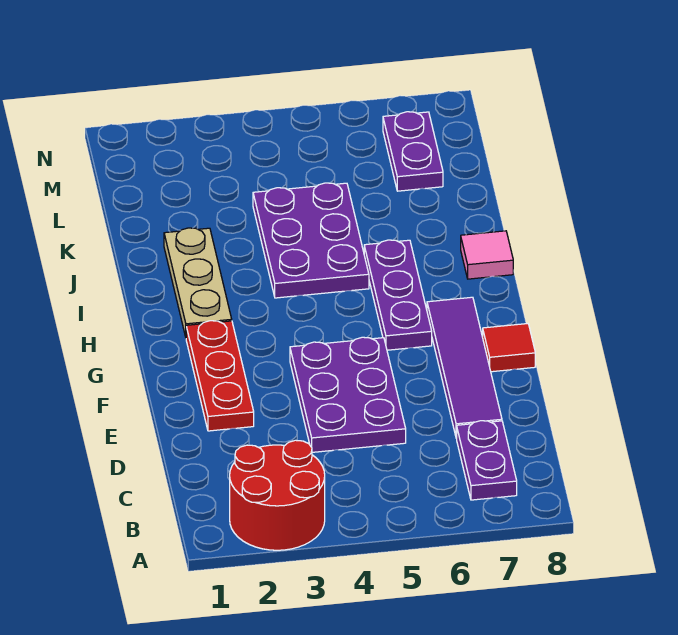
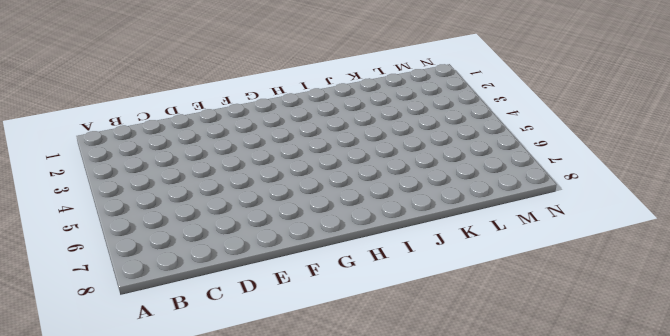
none -> red 2x2 round brick [230,440,325,550]
none -> purple 1x2 plate [457,421,517,500]

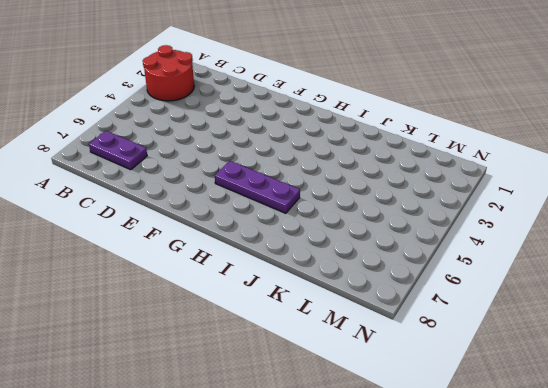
none -> purple 2x3 plate [290,337,406,452]
none -> purple 1x4 tile [427,297,502,438]

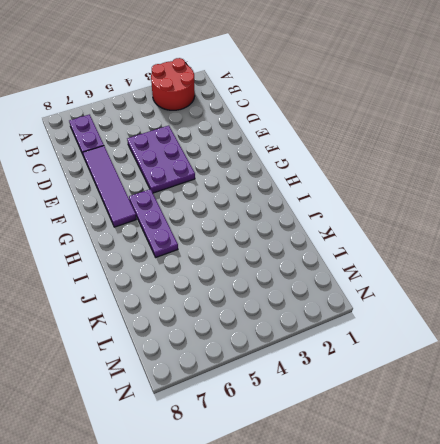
none -> red 1x3 plate [186,321,254,431]
none -> red 1x1 tile [483,324,535,372]

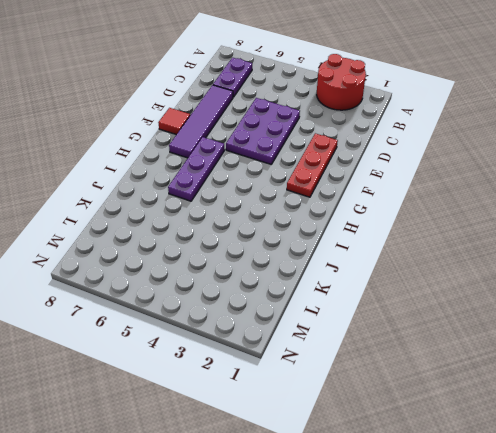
none -> tan 1x3 plate [164,228,232,337]
none -> purple 2x3 plate [253,183,369,298]

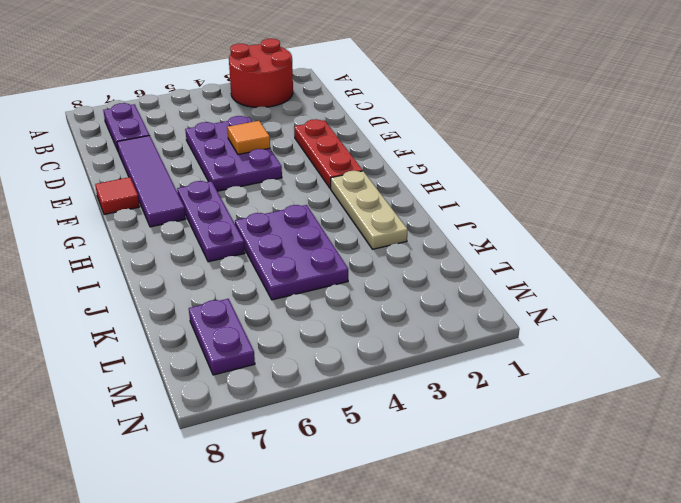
orange 1x1 tile [227,121,270,154] -> none
none -> pink 1x1 tile [461,231,513,279]

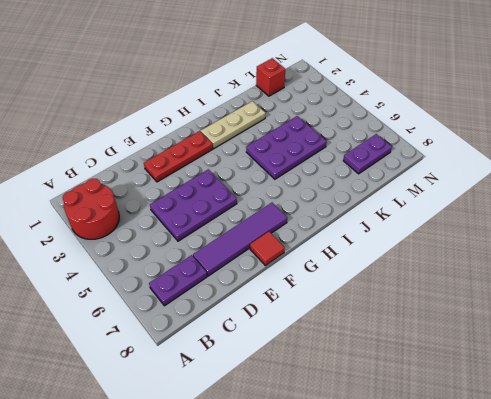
red 1x1 brick [256,58,285,96] -> none
none -> purple 1x3 plate [364,240,432,350]
none -> pink 1x1 tile [461,231,513,279]

